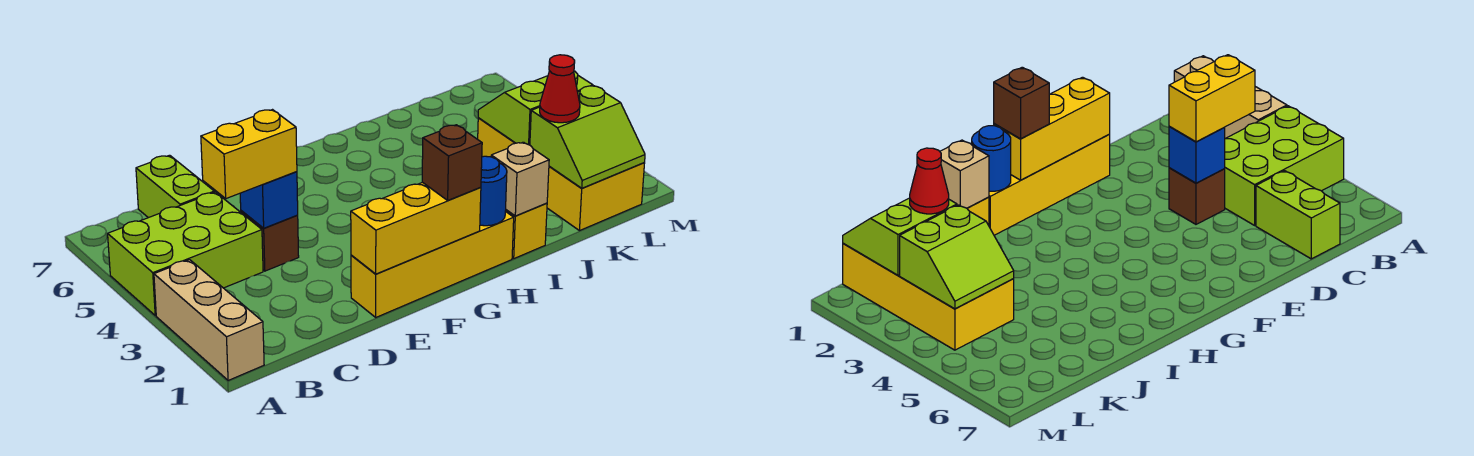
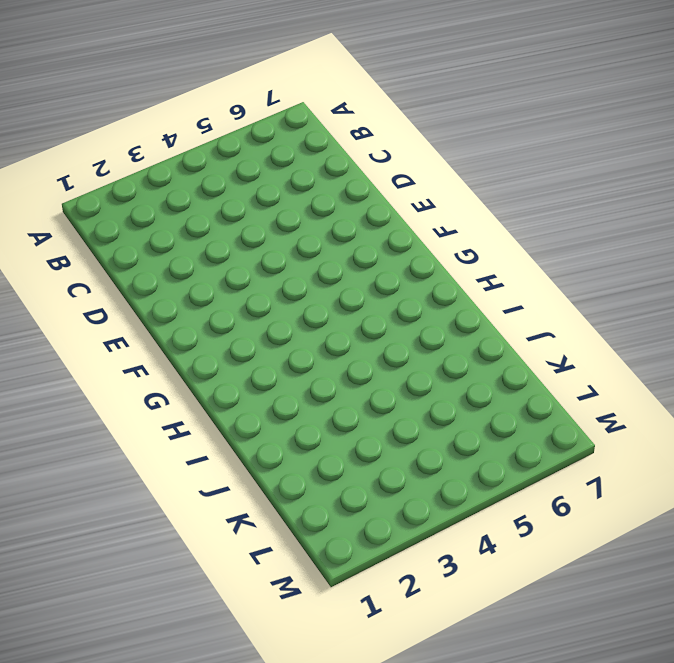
none -> tan 1x3 brick [154,260,264,381]
none -> lime 2x3 brick [108,192,263,315]
none -> lime 1x2 brick [136,155,214,218]

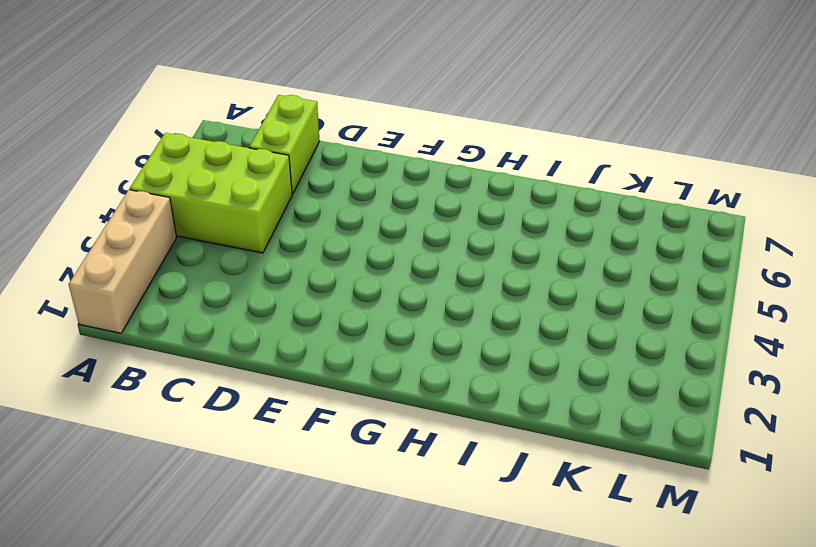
none -> brown 1x1 brick [241,211,299,271]
none -> yellow 1x4 brick [351,211,514,317]
none -> yellow 1x1 brick [506,203,547,258]

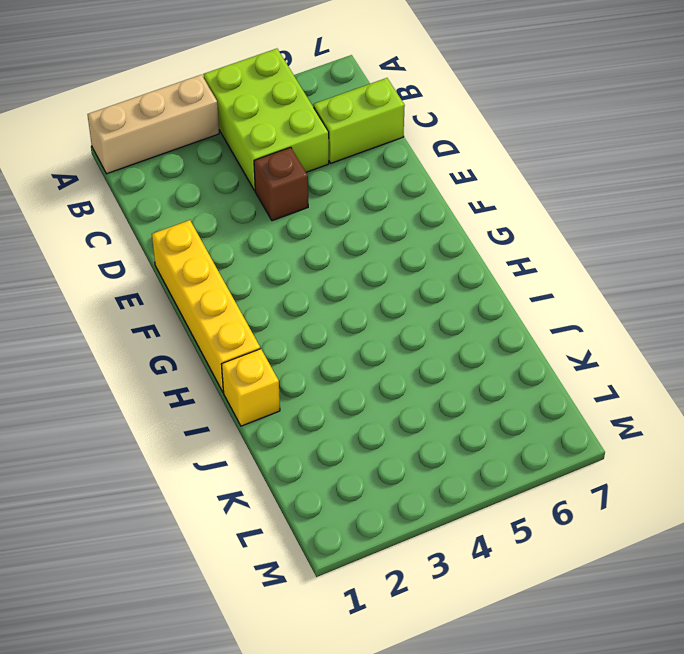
none -> yellow 2x4 brick [478,118,645,231]
none -> blue 1x1 brick [240,172,298,228]
none -> yellow 1x3 brick [351,182,481,274]

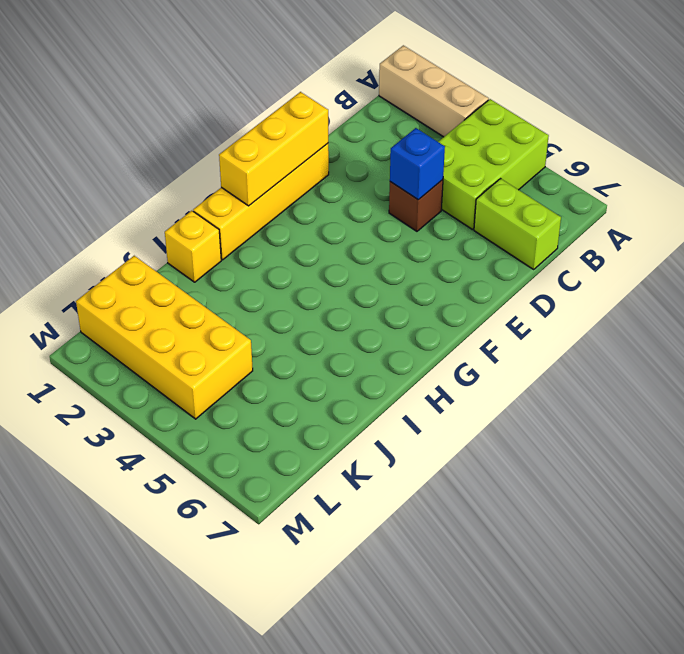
none -> blue 1x1 round brick [480,156,507,226]
none -> tan 1x1 brick [491,142,549,216]
none -> lime 2x2 slope [530,86,645,188]

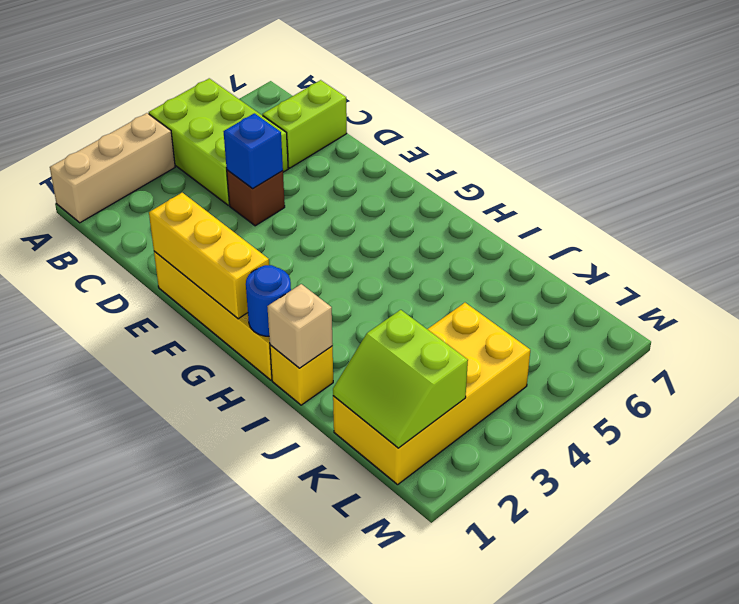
none -> lime 2x2 slope [478,71,593,145]
none -> yellow 1x2 brick [201,110,297,198]
none -> brown 1x1 brick [422,125,482,200]

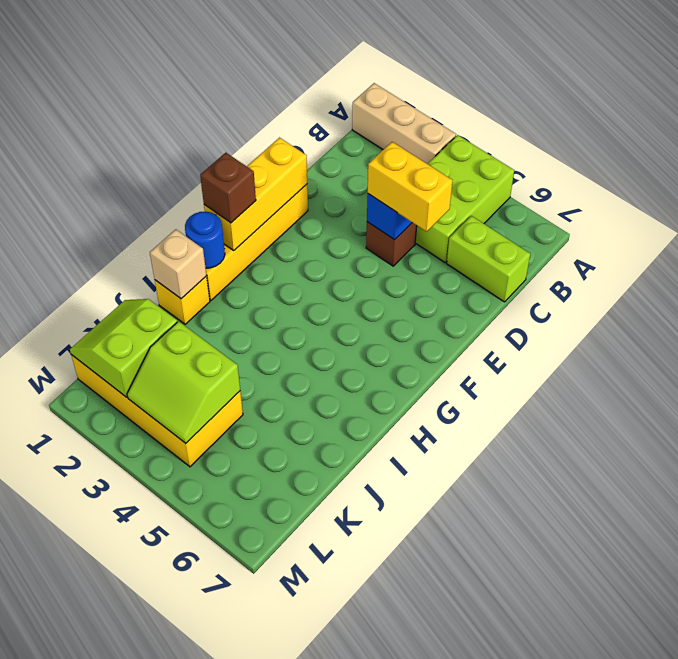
yellow 1x2 brick [368,142,453,232] -> yellow 1x2 brick turned to [201,110,297,198]
lime 2x2 slope [127,321,240,443] -> lime 2x2 slope turned to [478,71,593,145]
none -> red 1x1 cone [540,55,580,123]

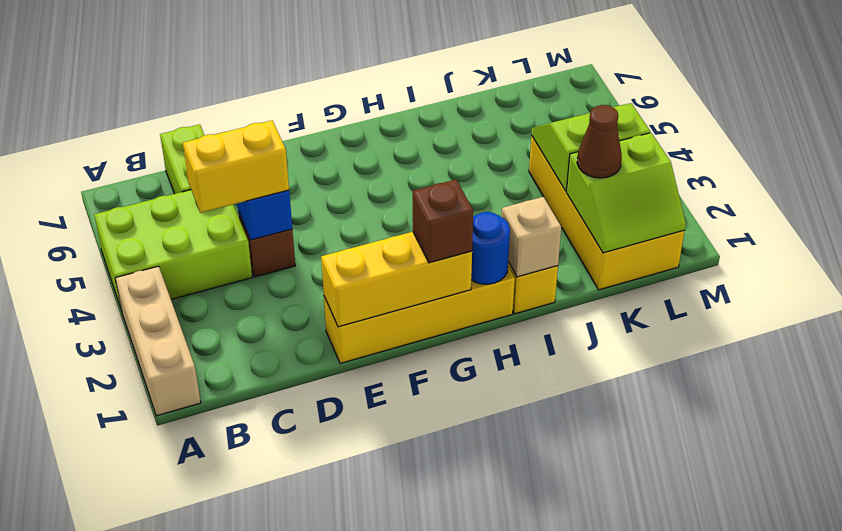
brown 1x1 cone [577,105,622,178] -> red 1x1 cone [540,55,580,123]

